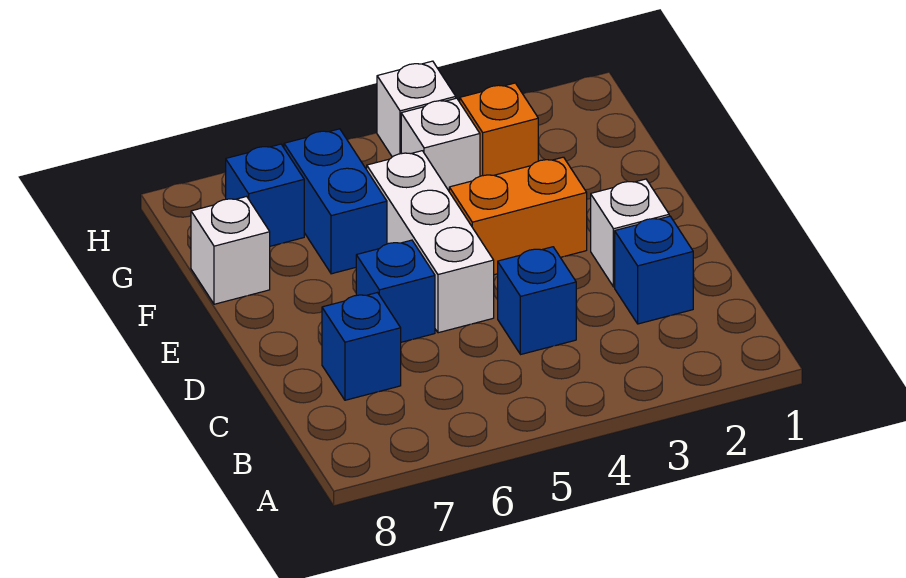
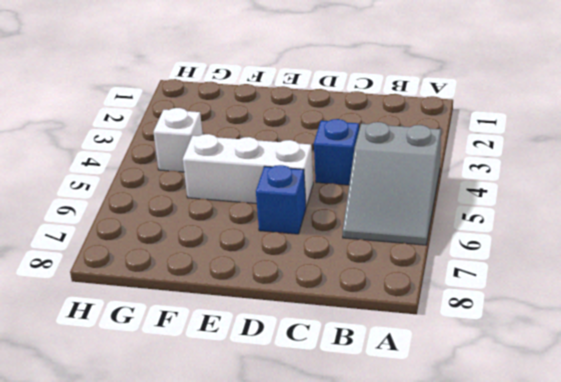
grey 2x3 slope [343,122,441,245] -> none
none -> blue 1x1 brick [615,216,693,324]
none -> blue 1x1 brick [322,293,401,400]
none -> white 1x1 brick [591,179,669,287]

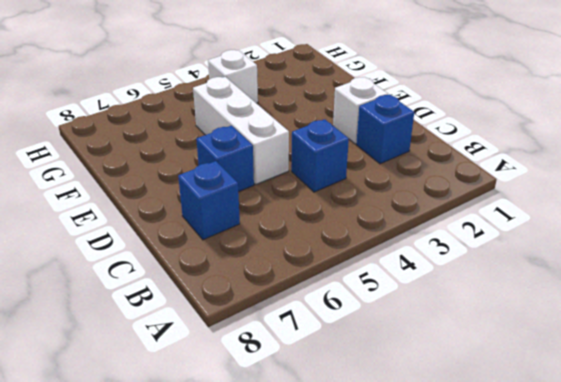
none -> orange 1x2 brick [449,157,587,275]
none -> blue 1x2 brick [284,129,387,274]
none -> white 1x1 brick [191,196,270,304]

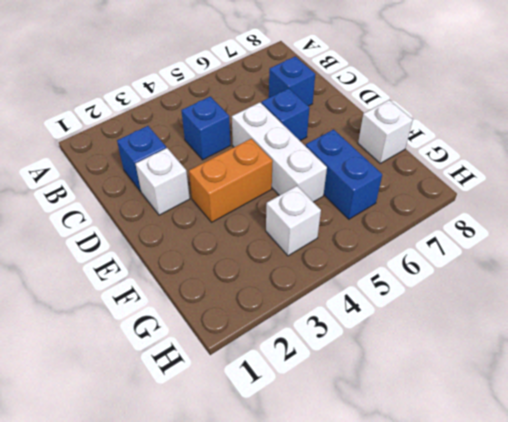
none -> orange 1x1 brick [460,83,538,176]
none -> blue 1x1 brick [226,144,304,246]
none -> white 1x1 brick [377,61,456,157]

